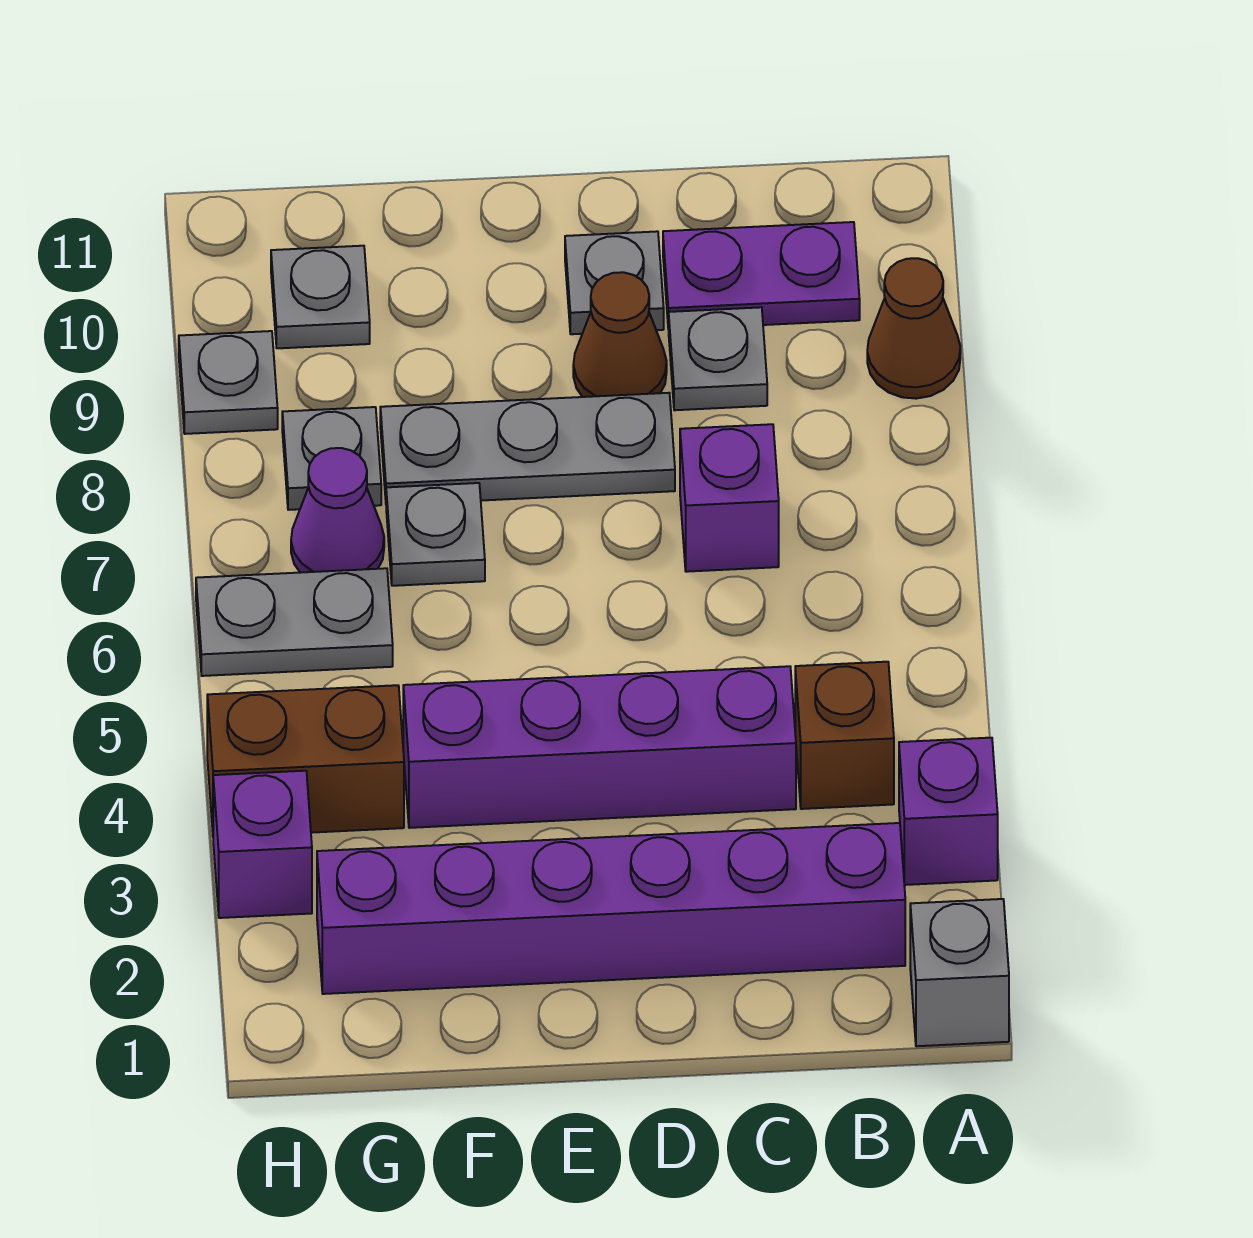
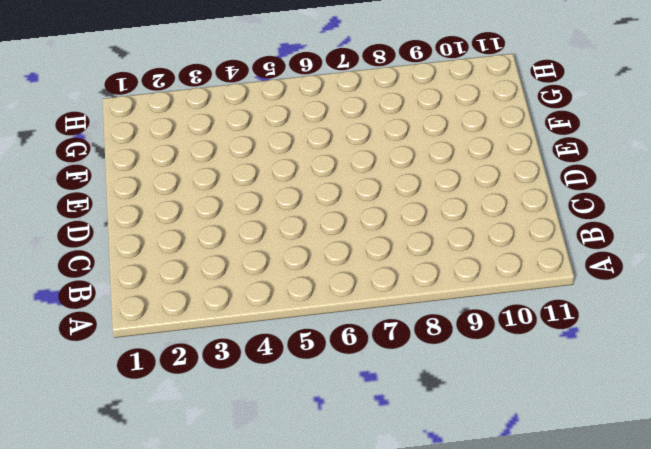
none -> grey 1x1 brick [910,899,1009,1046]
none -> purple 1x1 brick [899,738,998,885]
none -> brown 1x1 cone [867,258,960,399]

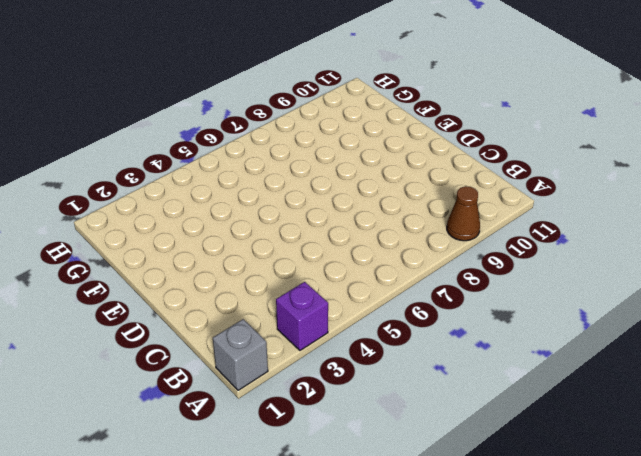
none -> purple 1x6 brick [317,823,905,994]
none -> brown 1x1 brick [795,662,894,809]
none -> purple 1x2 plate [663,222,860,329]

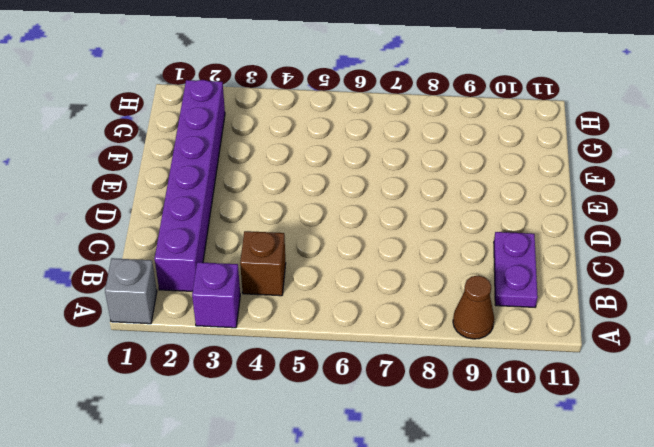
none -> purple 1x4 brick [403,666,796,828]
none -> purple 1x1 brick [680,424,779,572]
none -> grey 1x1 plate [669,307,767,410]

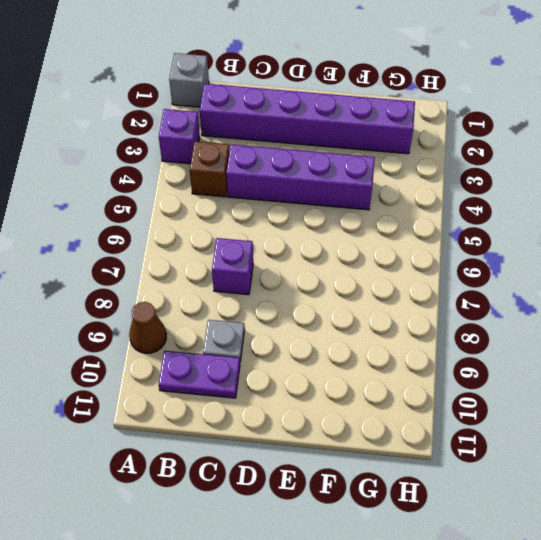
none -> grey 1x3 plate [380,393,675,501]
none -> brown 1x1 cone [573,272,667,397]
none -> grey 1x1 plate [565,231,664,334]

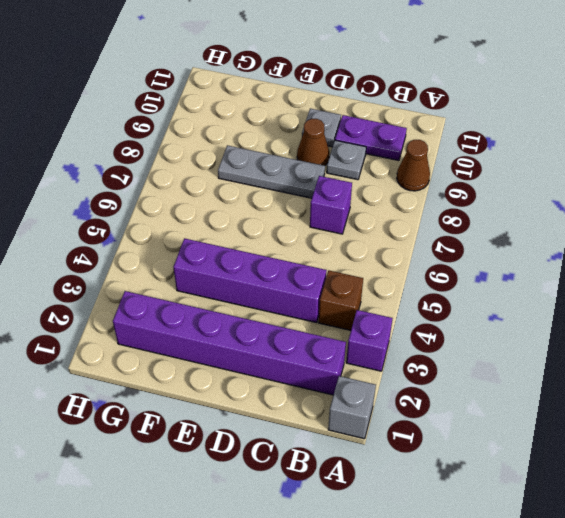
none -> grey 1x1 plate [386,483,485,586]
none -> brown 1x2 brick [207,685,404,833]
none -> grey 1x2 plate [196,568,393,676]

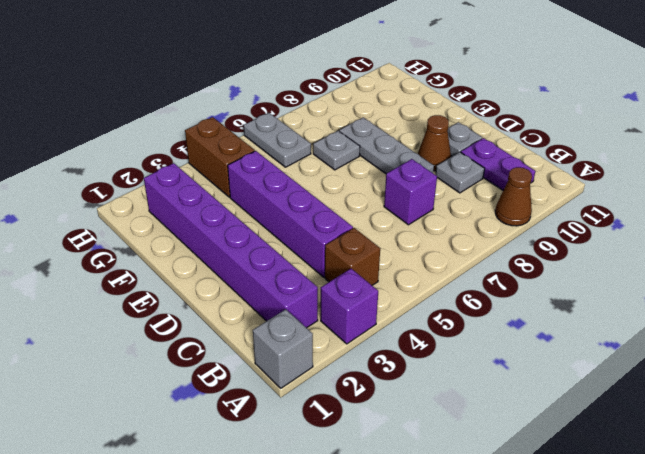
none -> purple 1x1 cone [291,448,384,573]
none -> grey 1x1 plate [282,407,381,510]
none -> grey 1x1 plate [271,246,370,348]

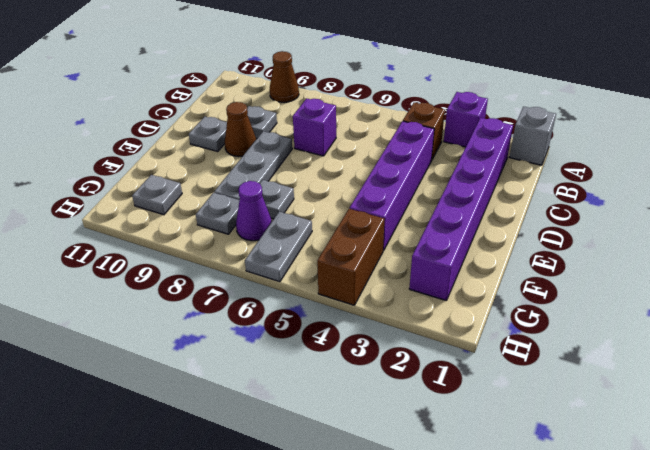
none -> purple 1x2 plate [663,222,860,329]
none -> purple 1x1 brick [213,771,312,918]
none -> grey 1x1 plate [179,331,278,434]

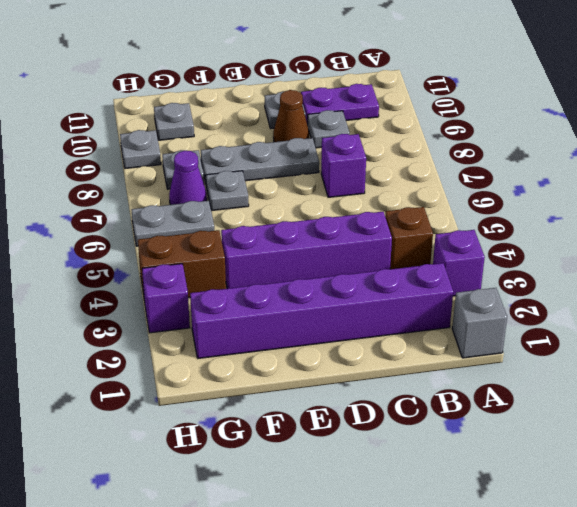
none -> brown 1x1 cone [867,258,960,399]

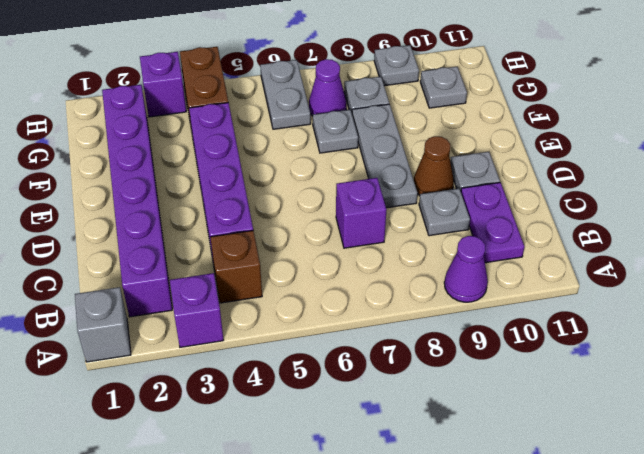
purple 1x1 cone [444,236,488,302] -> brown 1x1 cone [867,258,960,399]

